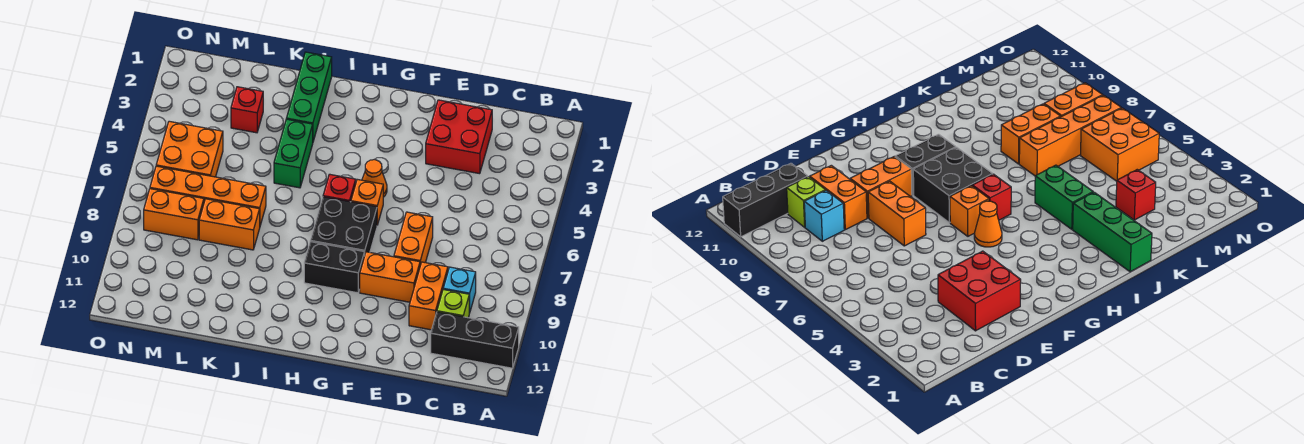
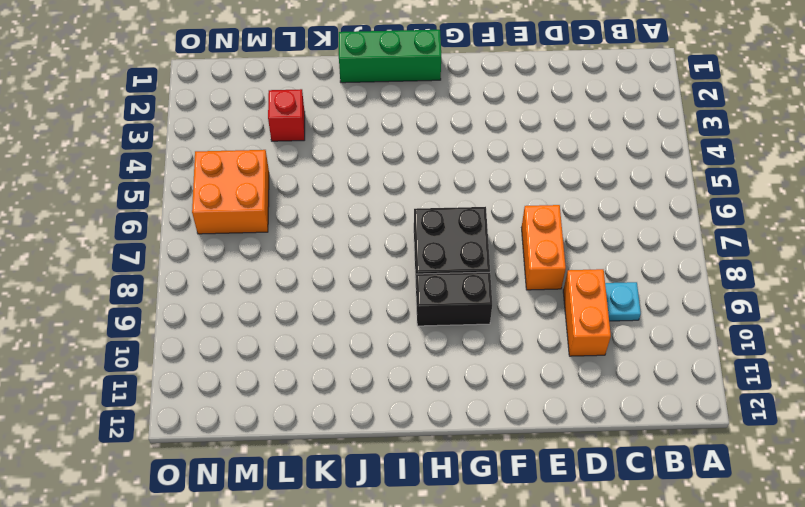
cyan 1x1 plate [605,282,641,321] -> cyan 1x1 brick [443,267,476,313]
green 1x3 brick [339,30,441,83] -> green 1x3 brick turned to [286,52,332,141]
none -> black 1x3 brick [431,312,519,368]
none -> lime 1x1 brick [437,290,469,318]
none -> red 2x2 brick [426,100,492,174]

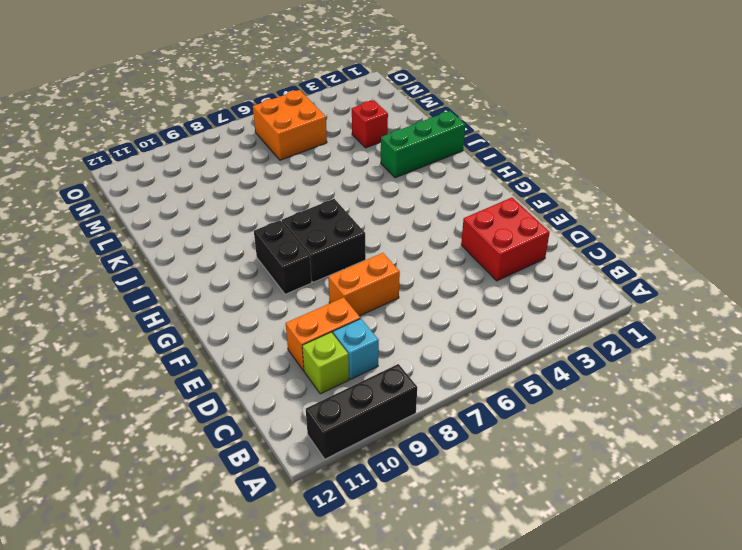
black 1x3 brick [306,364,417,459] -> black 1x3 brick turned to [431,312,519,368]
none -> orange 1x2 brick [360,252,420,302]
none -> orange 1x1 cone [362,160,387,197]
none -> orange 1x1 brick [351,179,383,225]

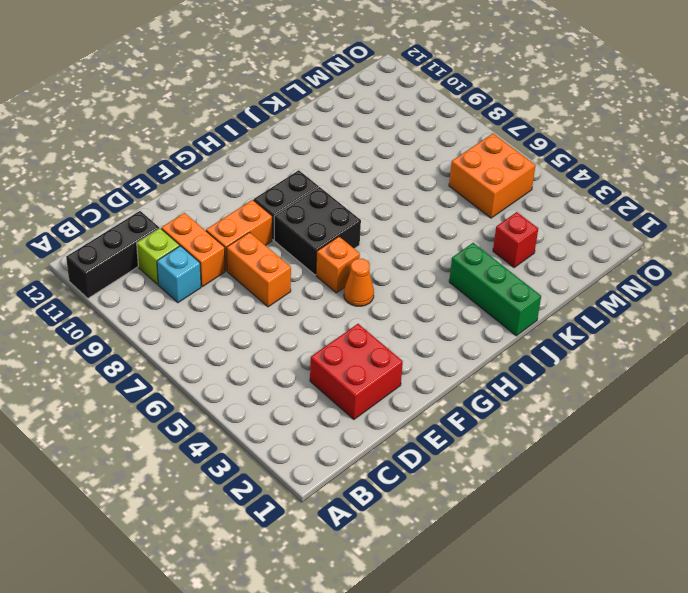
none -> red 1x1 brick [323,174,356,202]
none -> green 1x2 brick [274,119,313,188]
none -> orange 1x4 brick [150,166,266,225]

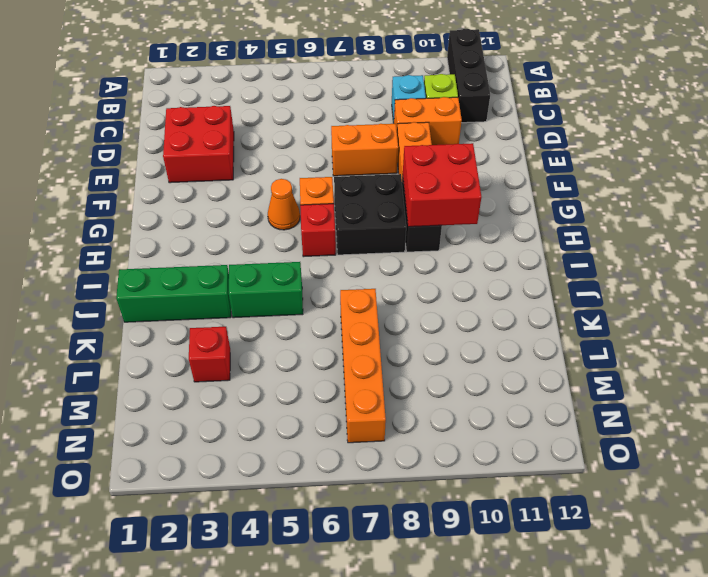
red 2x2 brick [403,143,482,227] -> none
none -> orange 1x2 brick [199,199,260,250]
none -> orange 2x2 brick [156,121,223,177]
none -> orange 1x2 brick [144,189,204,240]

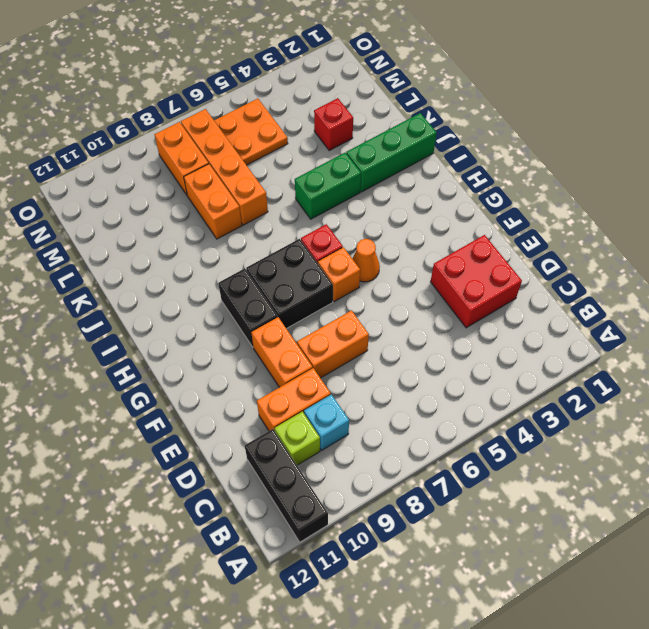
orange 2x2 plate [214,99,288,165] -> orange 2x2 brick [156,121,223,177]

